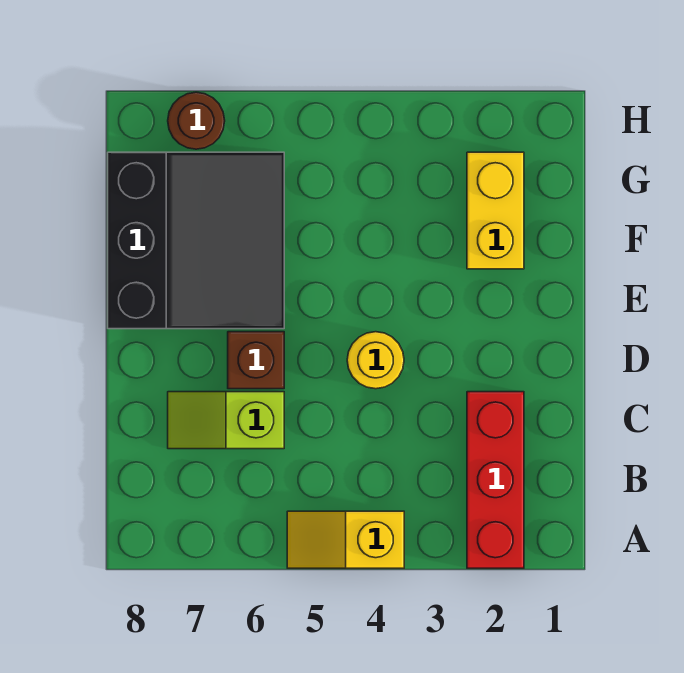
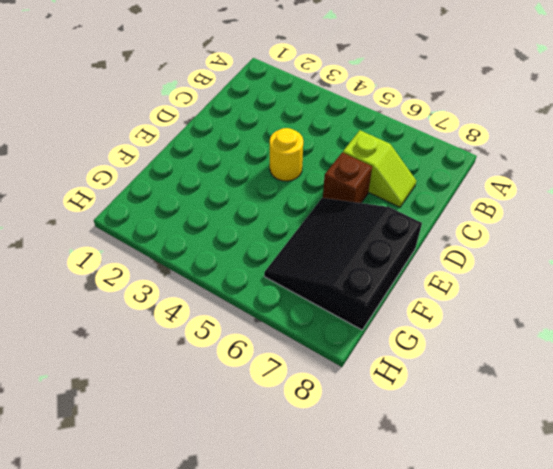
none -> red 1x3 brick [467,392,524,568]
none -> yellow 1x2 slope [287,511,404,568]

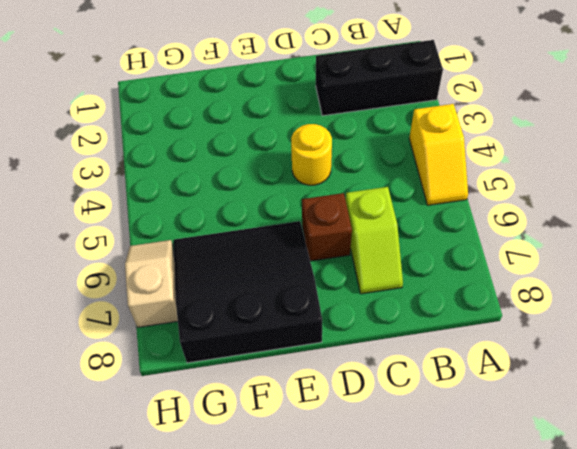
black 1x3 brick [316,40,443,116] -> red 1x3 brick [467,392,524,568]
tan 1x2 slope [125,240,178,327] -> brown 1x1 round brick [168,92,225,149]
none -> yellow 1x2 brick [467,152,524,269]

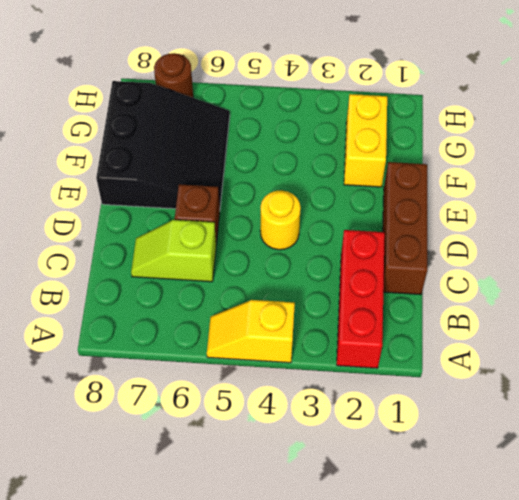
brown 1x3 brick [383,162,427,295] -> none

